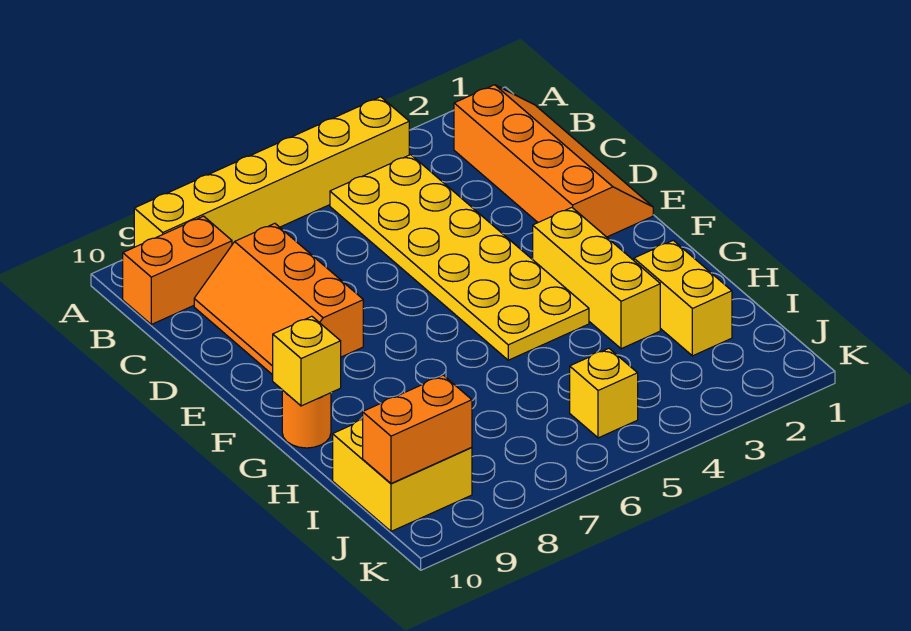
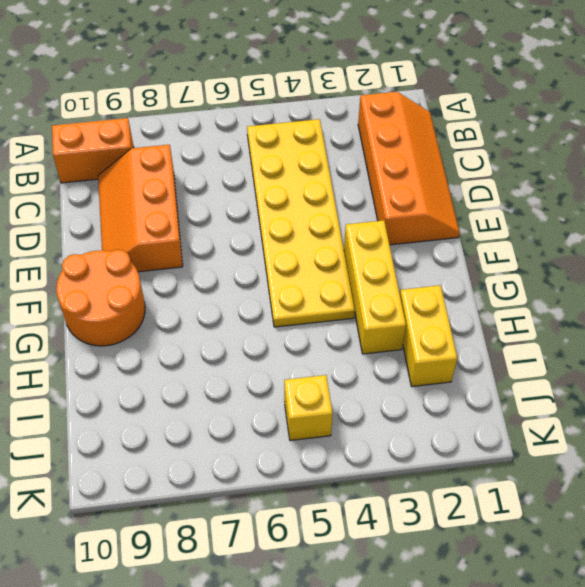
orange 2x2 round brick [56,250,145,346] -> orange 1x1 round brick [282,390,331,448]
none -> yellow 1x6 brick [134,97,409,247]
none -> yellow 2x2 brick [333,419,472,531]
none -> yellow 1x1 brick [273,316,341,406]

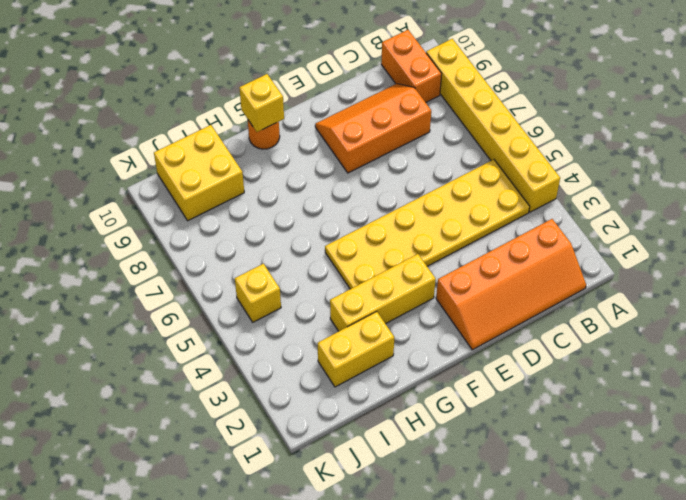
none -> orange 1x2 brick [363,375,472,483]

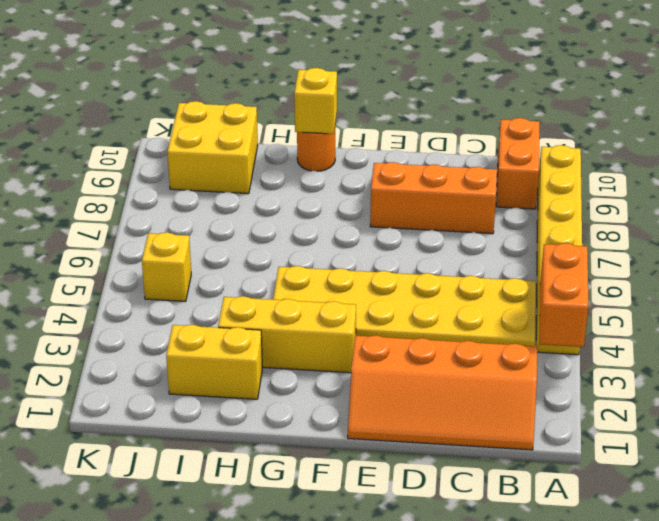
orange 1x2 brick [540,243,589,347] -> orange 1x2 brick moved to [363,375,472,483]

